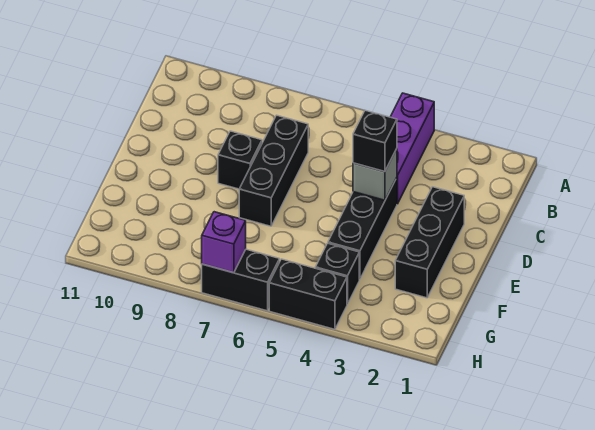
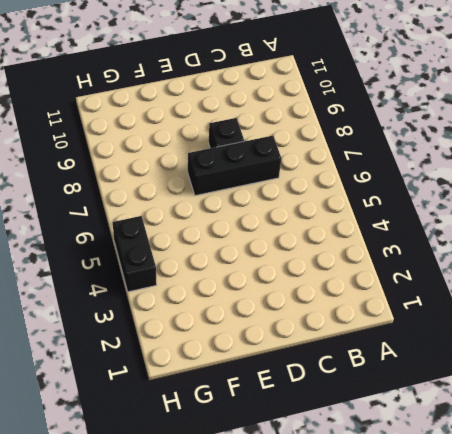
none -> purple 1x3 brick [391,93,434,204]
none -> black 1x3 brick [395,187,464,298]

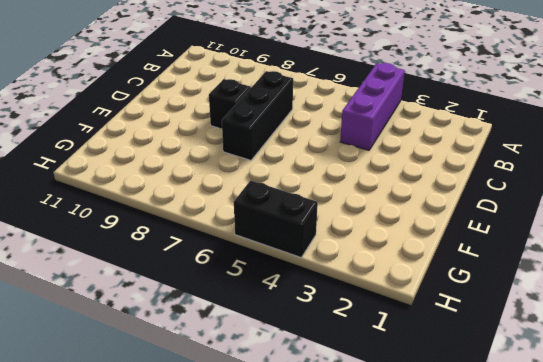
none -> black 1x3 brick [395,187,464,298]
none -> black 1x3 brick [328,178,397,279]

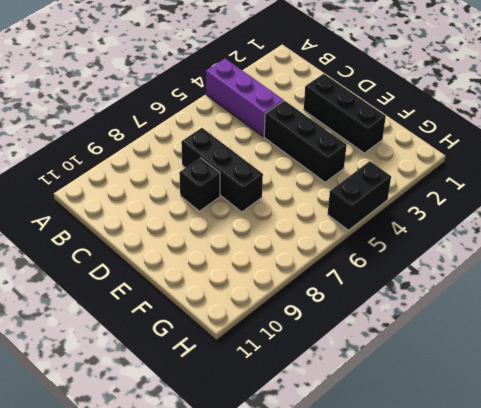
none -> black 1x1 brick [315,243,359,304]
none -> black 1x2 brick [202,249,279,311]

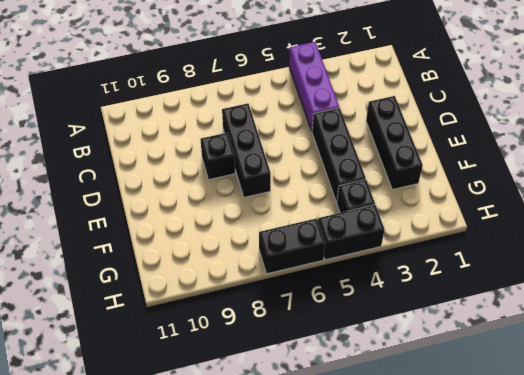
none -> grey 1x1 brick [353,149,397,200]
none -> purple 1x1 brick [202,212,246,273]

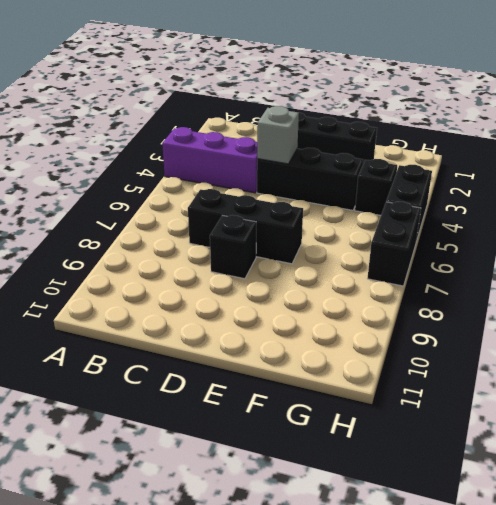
none -> purple 1x1 brick [202,212,246,273]
none -> black 1x1 brick [353,111,397,172]

